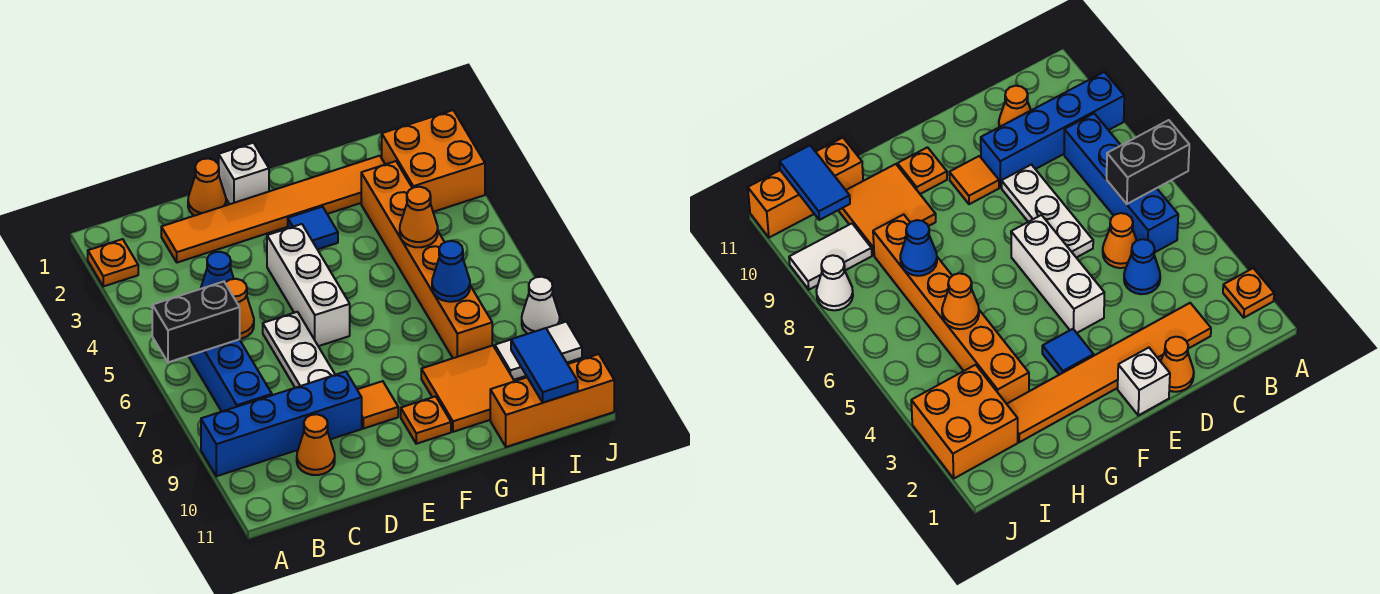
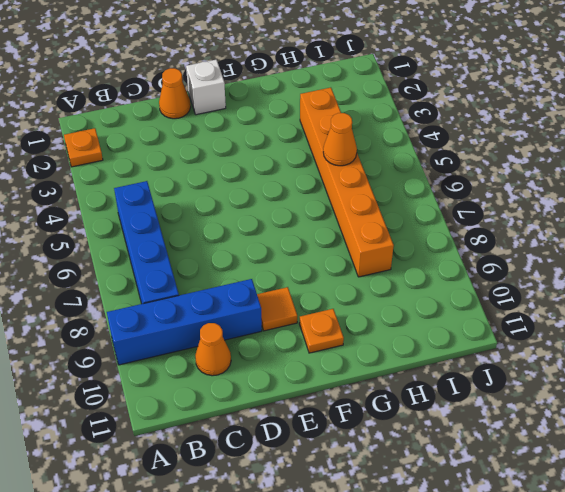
none -> orange 1x6 tile [161,156,385,263]
none -> blue 1x1 cone [201,252,234,289]
none -> orange 1x1 cone [225,279,254,339]

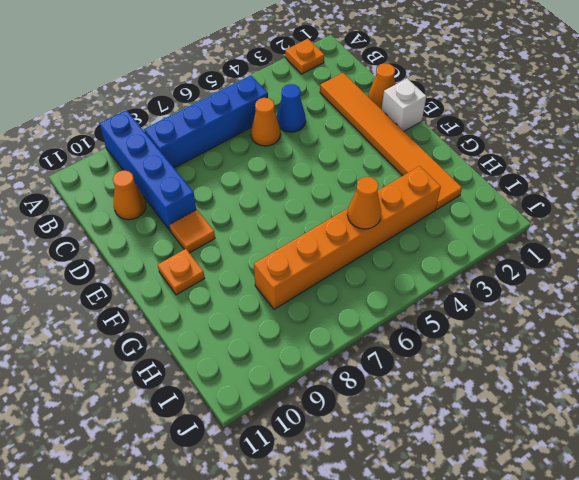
none -> white 1x3 plate [263,312,335,388]
none -> white 1x3 brick [267,224,350,346]
none -> blue 1x1 tile [288,207,338,249]

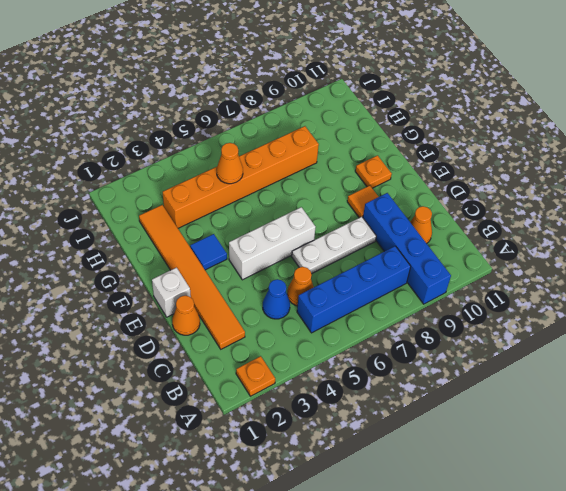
none -> orange 2x2 tile [421,345,514,432]
none -> orange 1x3 brick [490,354,614,447]
none -> orange 2x2 brick [382,110,485,212]

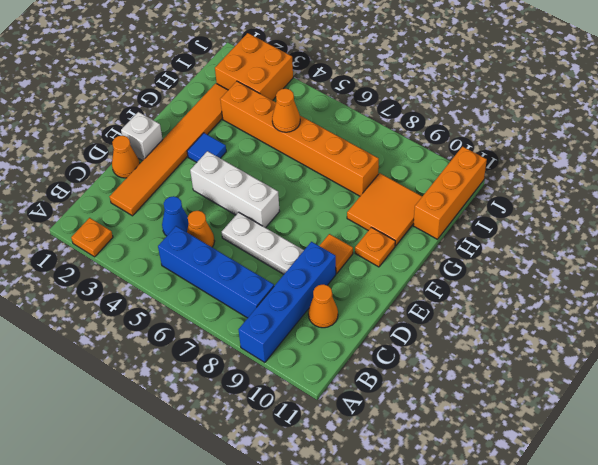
none -> white 1x2 tile [495,322,582,380]
none -> white 1x1 cone [522,277,560,334]
none -> black 1x2 brick [152,282,240,362]

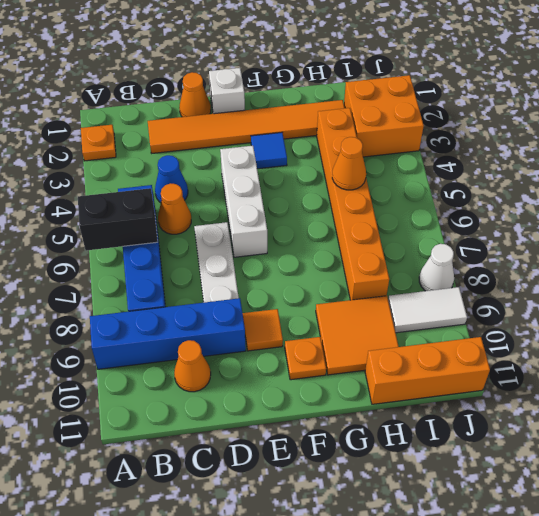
none -> blue 1x1 cone [432,241,470,302]
none -> blue 1x2 tile [511,328,578,403]

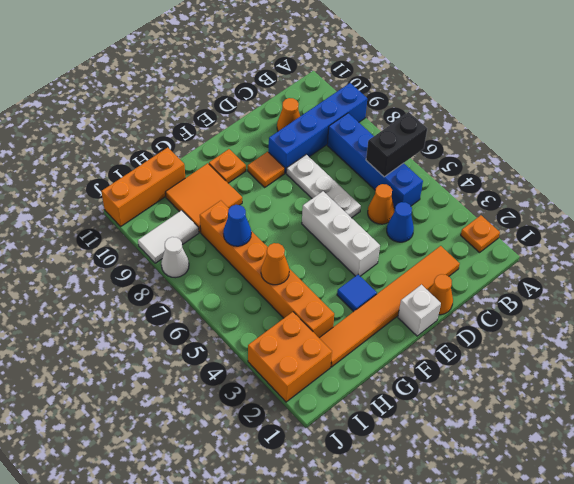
none -> blue 1x2 tile [511,328,578,403]

